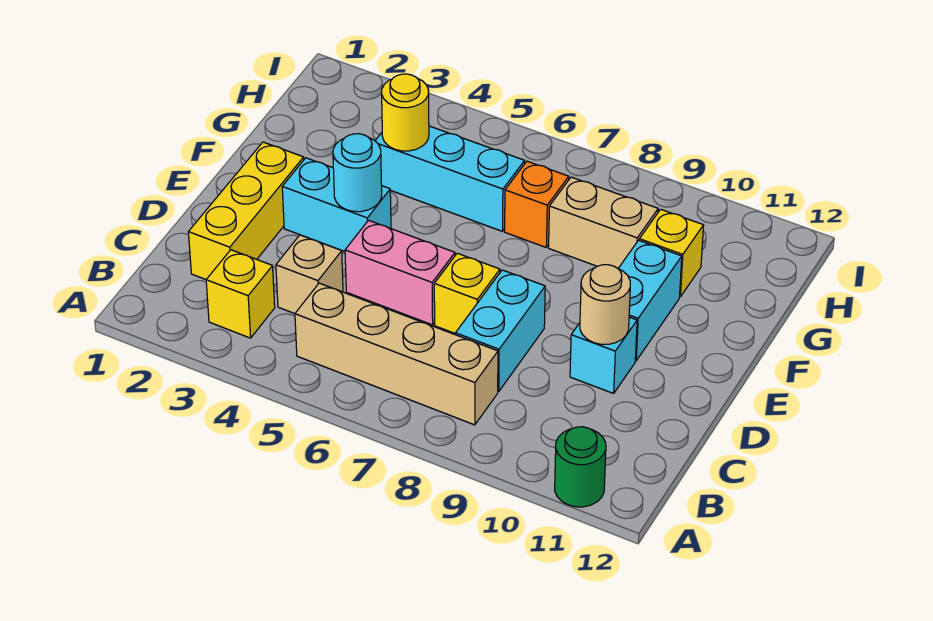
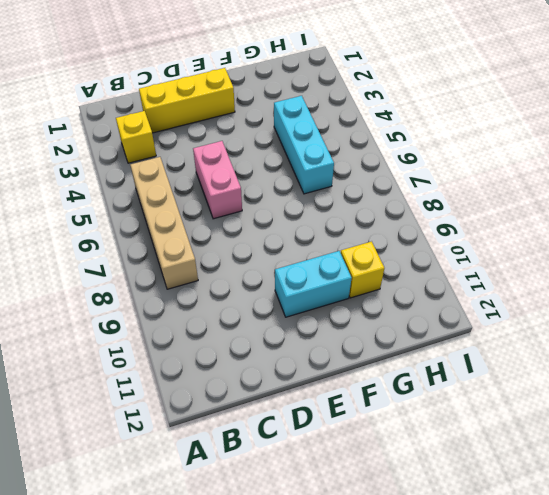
none -> green 1x1 round brick [555,427,606,507]
none -> tan 1x1 brick [276,235,343,314]
none -> cyan 1x2 brick [455,270,545,392]

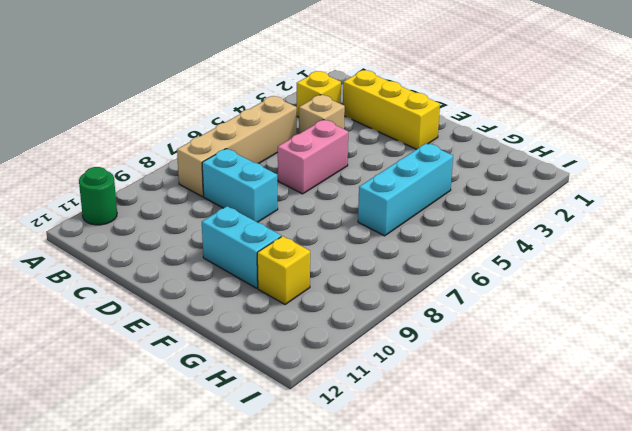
none -> yellow 1x1 brick [434,253,500,333]
none -> cyan 1x1 brick [570,317,637,393]
none -> cyan 1x2 brick [282,158,391,251]

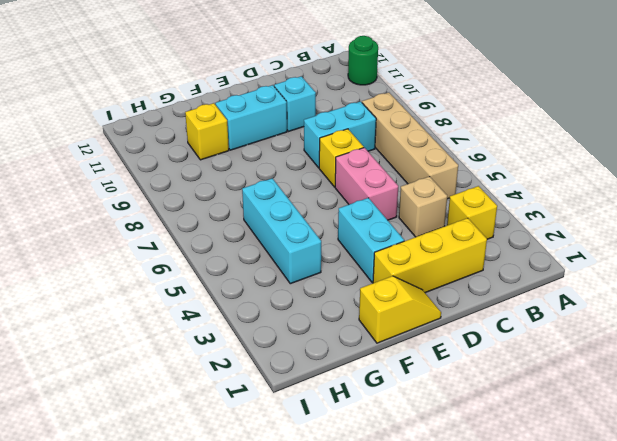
yellow 1x2 slope [359,276,441,343] -> none
none -> orange 1x1 brick [505,161,569,247]
none -> tan 1x2 brick [549,177,658,268]
none -> tan 1x1 round brick [580,265,630,344]

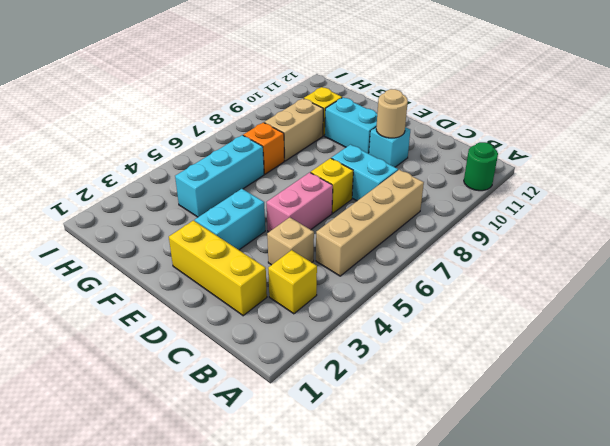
none -> cyan 1x1 round brick [333,134,382,212]
none -> yellow 1x1 round brick [382,74,429,151]

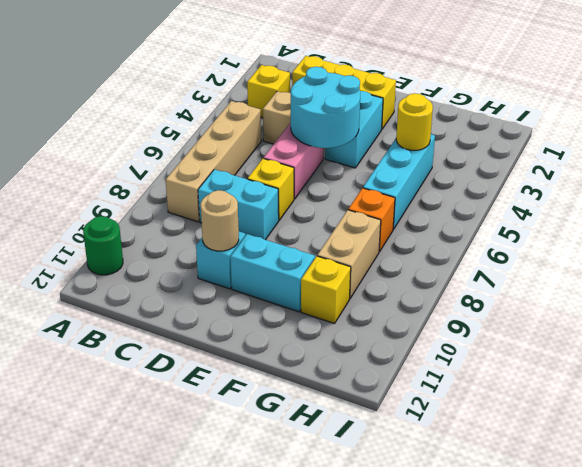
cyan 2x2 round brick [291,67,360,148] -> cyan 1x1 round brick [333,134,382,212]

